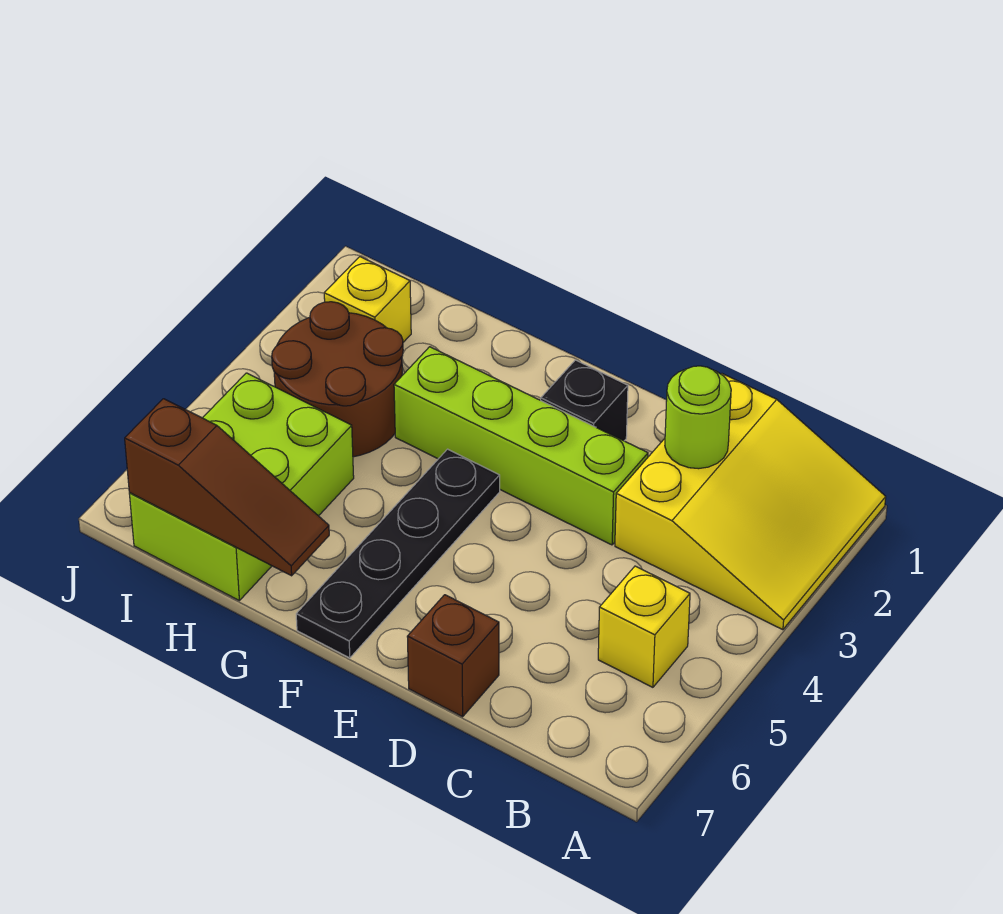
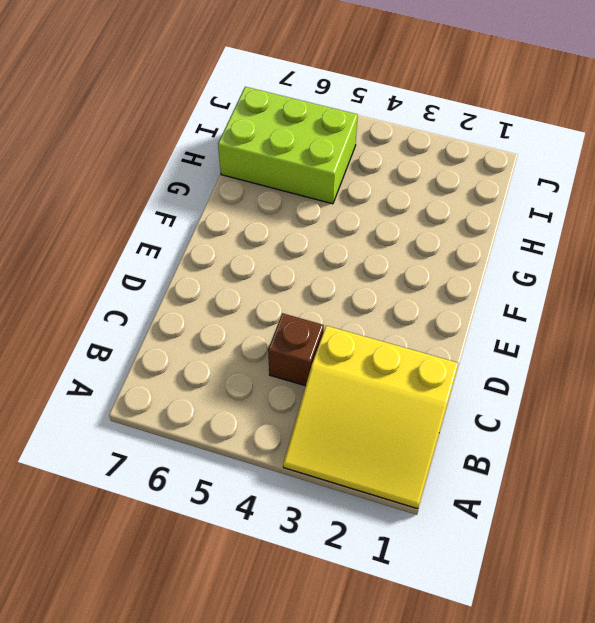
brown 1x1 brick [268,313,324,386] -> brown 1x1 brick moved to [407,595,499,717]
none -> yellow 1x1 brick [598,566,690,687]
none -> lime 1x4 brick [394,347,648,545]

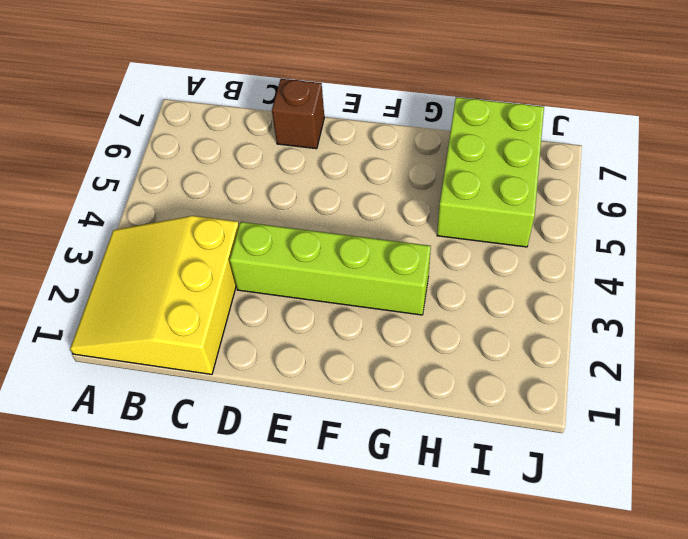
none -> yellow 1x1 brick [598,566,690,687]
none -> black 1x1 brick [541,360,628,441]

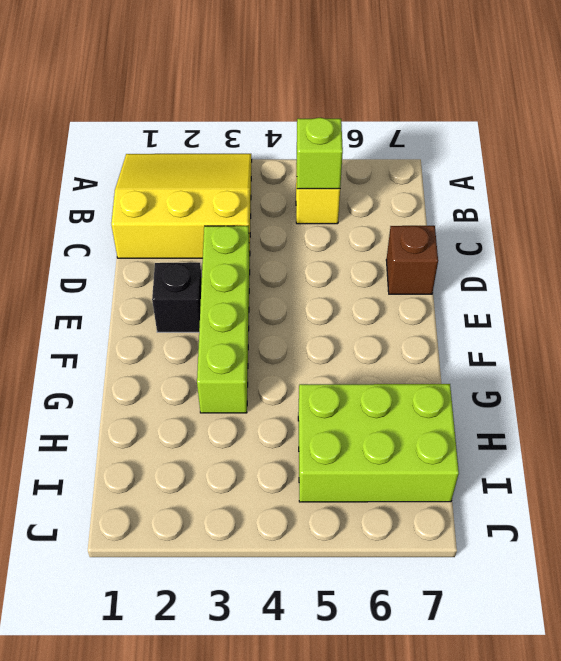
lime 1x1 brick [297,118,343,189] -> none
none -> black 1x4 plate [296,449,500,658]
none -> brown 2x2 round brick [272,302,403,457]

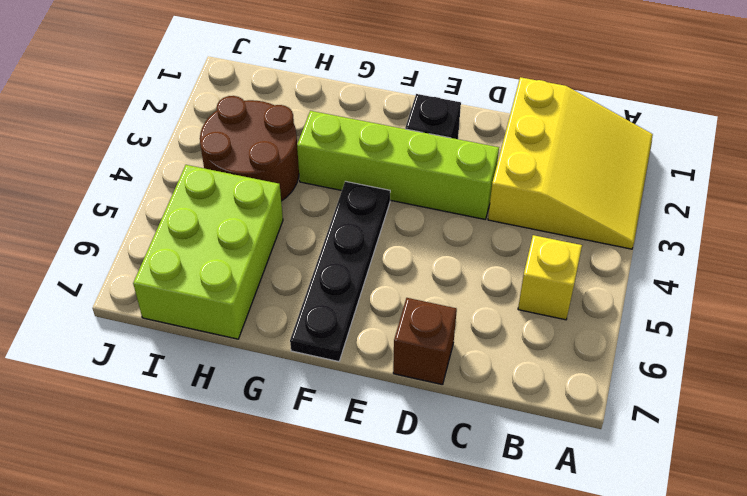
none -> yellow 1x1 brick [324,257,411,342]
none -> lime 1x1 round brick [665,366,731,469]

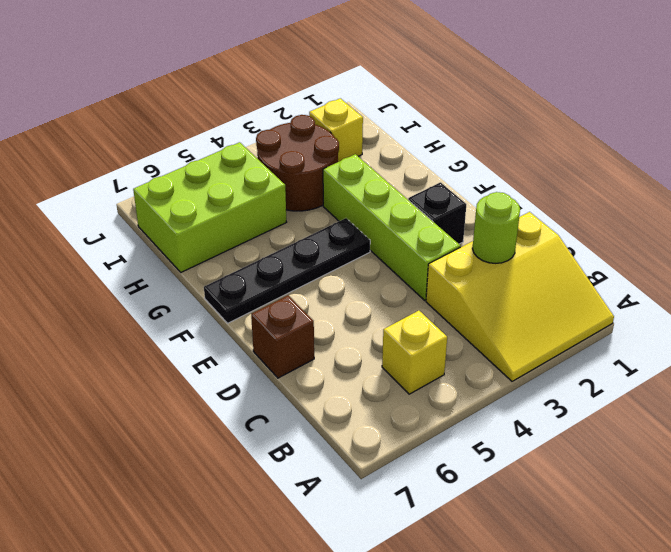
none -> brown 1x3 slope [125,399,329,576]

